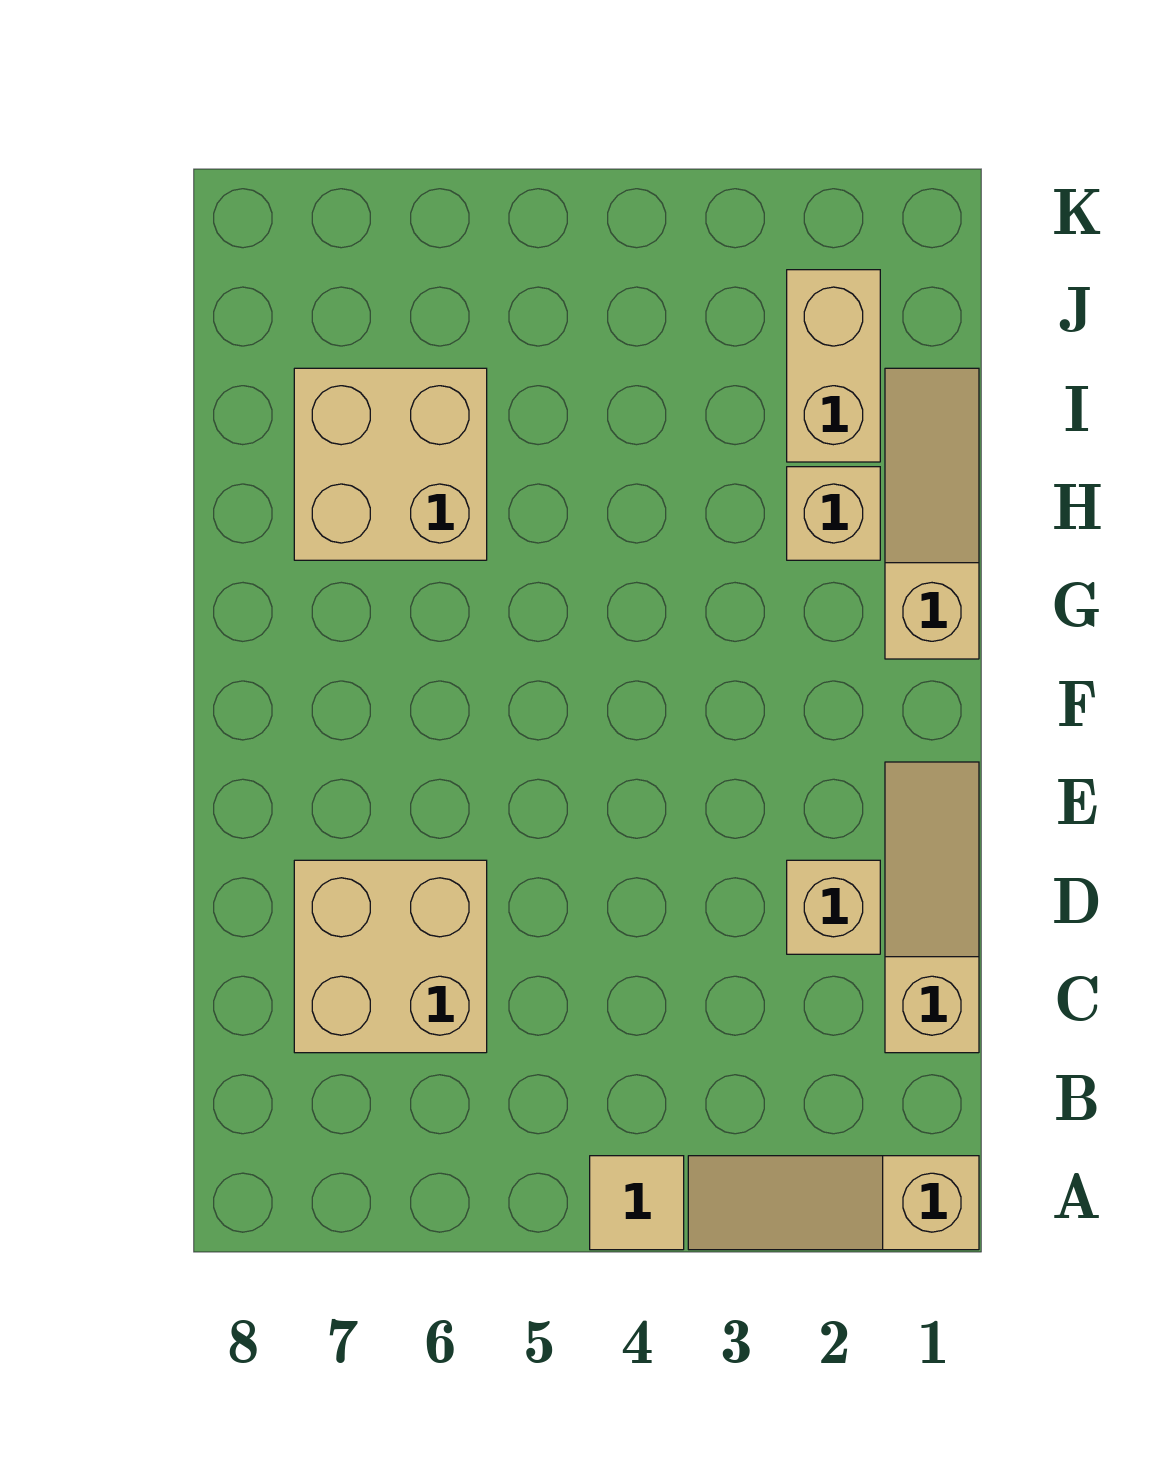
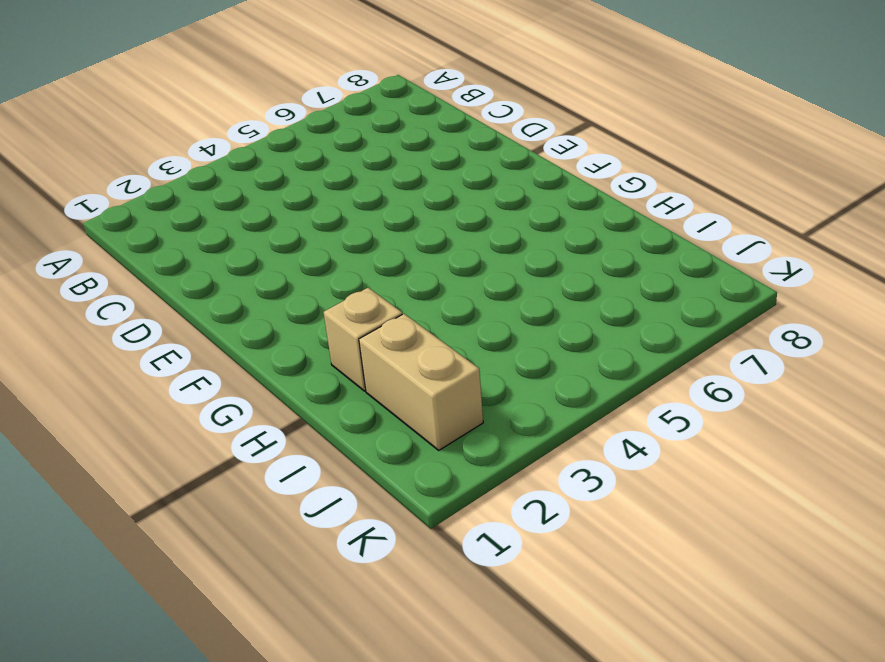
none -> tan 1x3 slope [688,1156,979,1250]
none -> tan 1x1 tile [590,1156,684,1250]

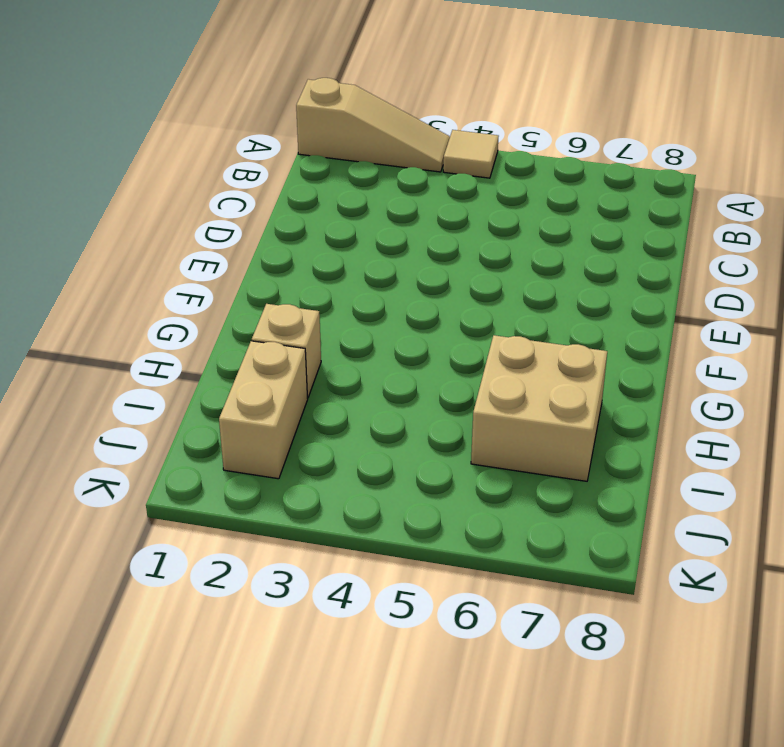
none -> tan 1x3 slope [885,762,979,1053]
none -> tan 2x2 brick [294,860,487,1053]

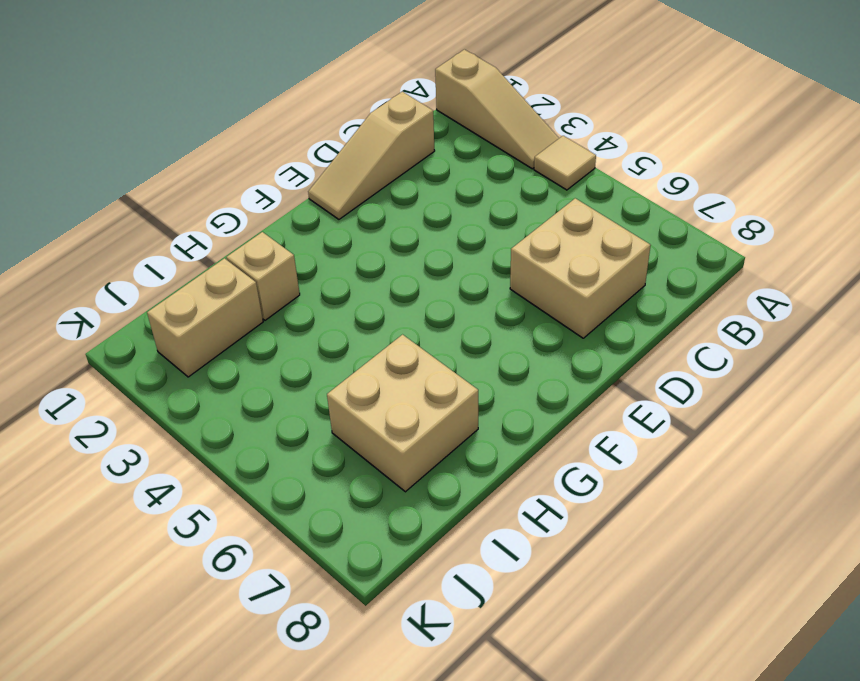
none -> tan 1x1 brick [787,860,880,954]
none -> tan 1x3 slope [885,368,979,659]

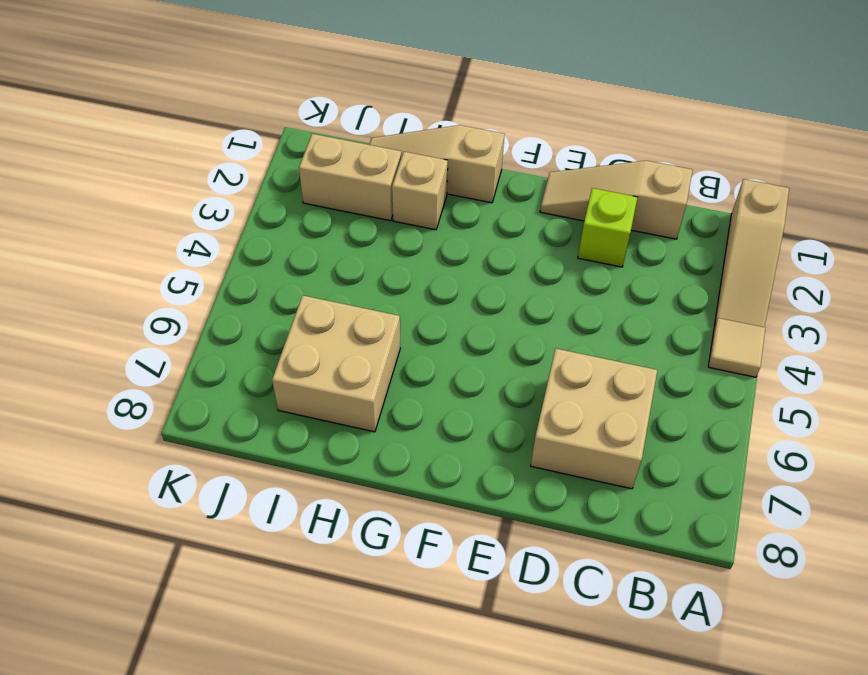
lime 1x1 brick [578,188,638,267] -> tan 1x1 brick [787,860,880,954]

